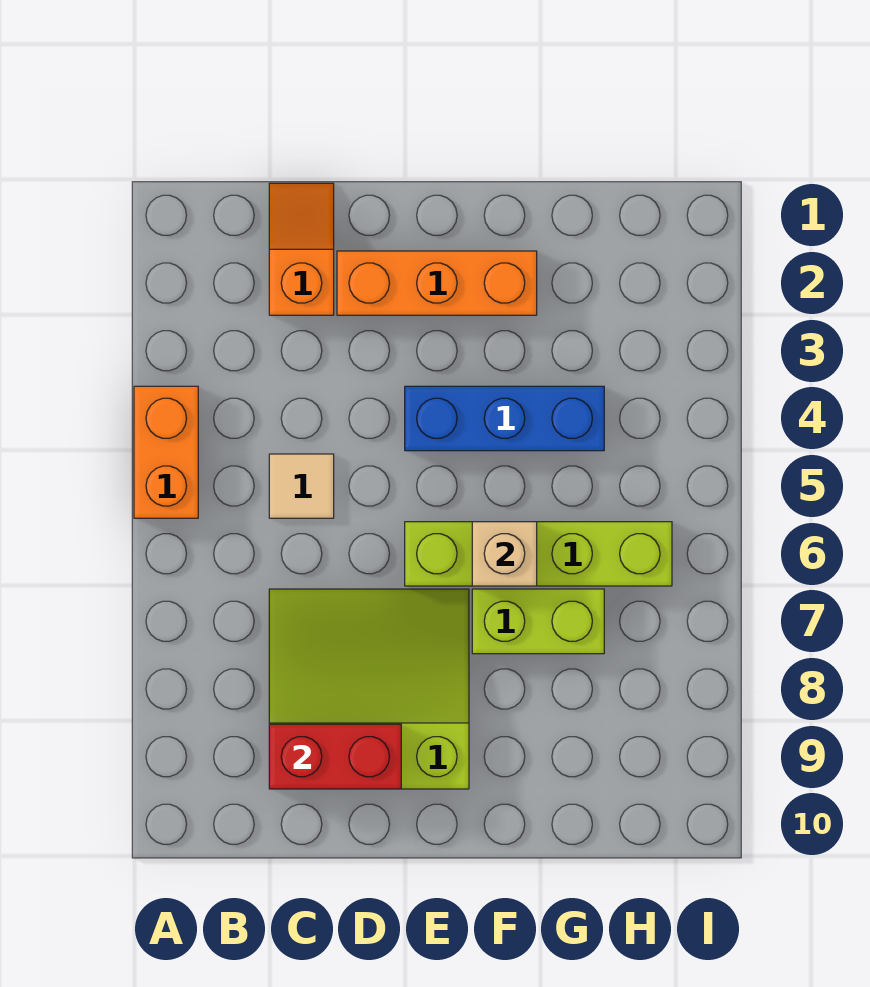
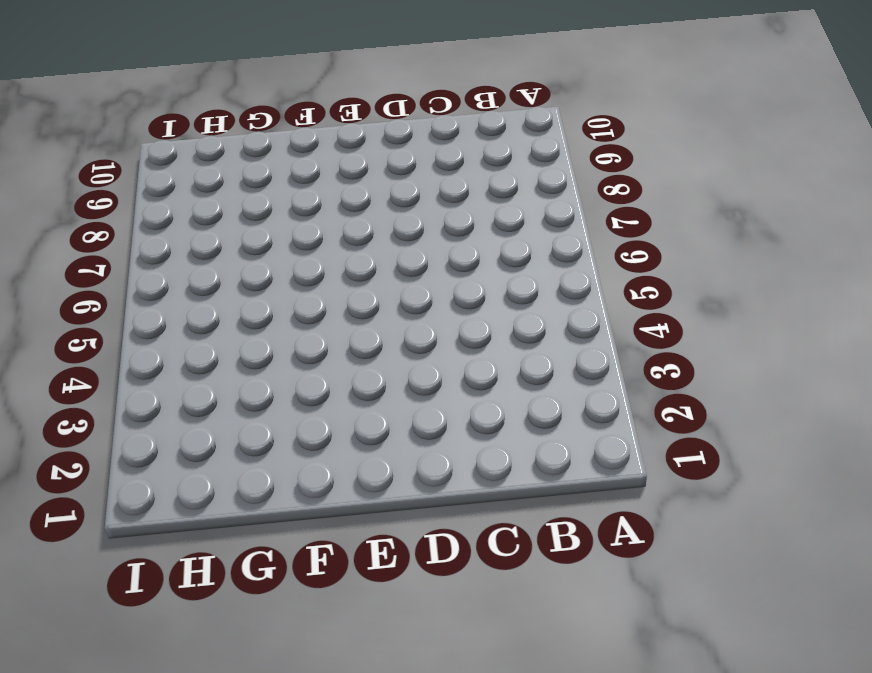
none -> orange 1x2 brick [134,386,198,518]
none -> orange 1x2 slope [269,183,334,315]

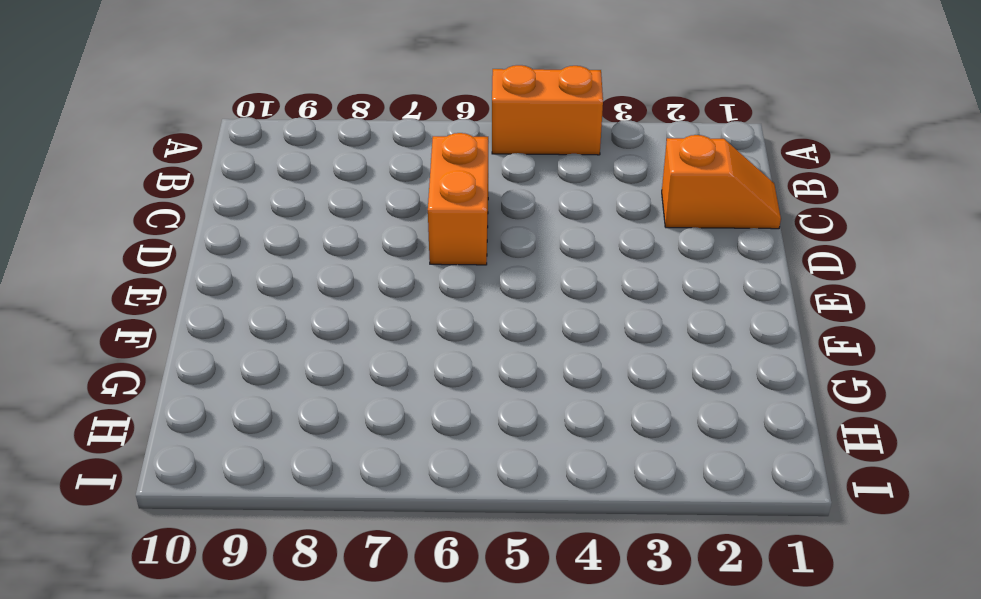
orange 1x2 brick [428,133,488,265] -> none
none -> tan 1x1 tile [269,454,334,518]
none -> lime 3x3 slope [269,589,469,789]

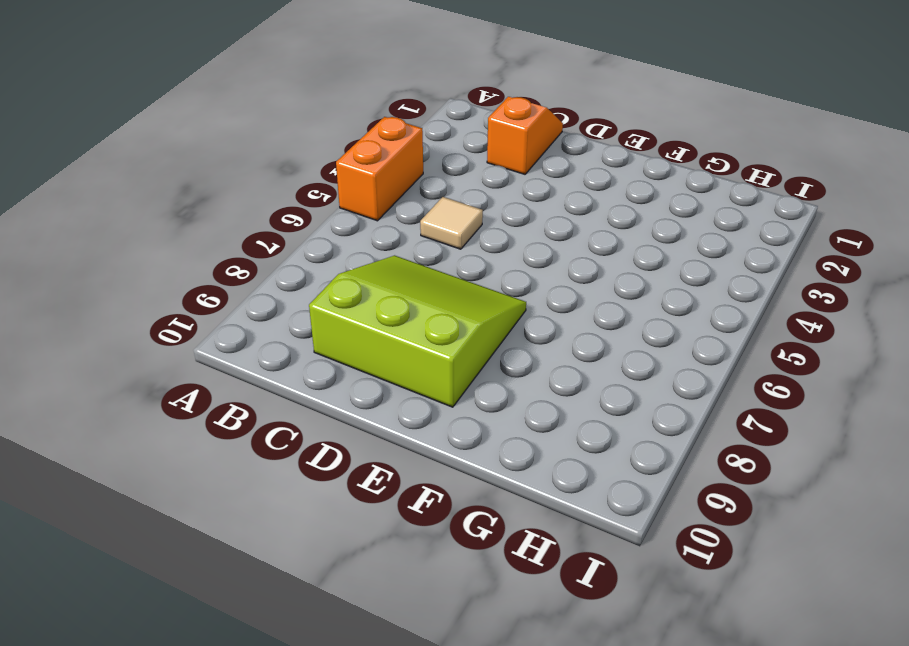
none -> orange 1x3 brick [337,251,537,315]
none -> blue 1x3 brick [405,386,604,451]

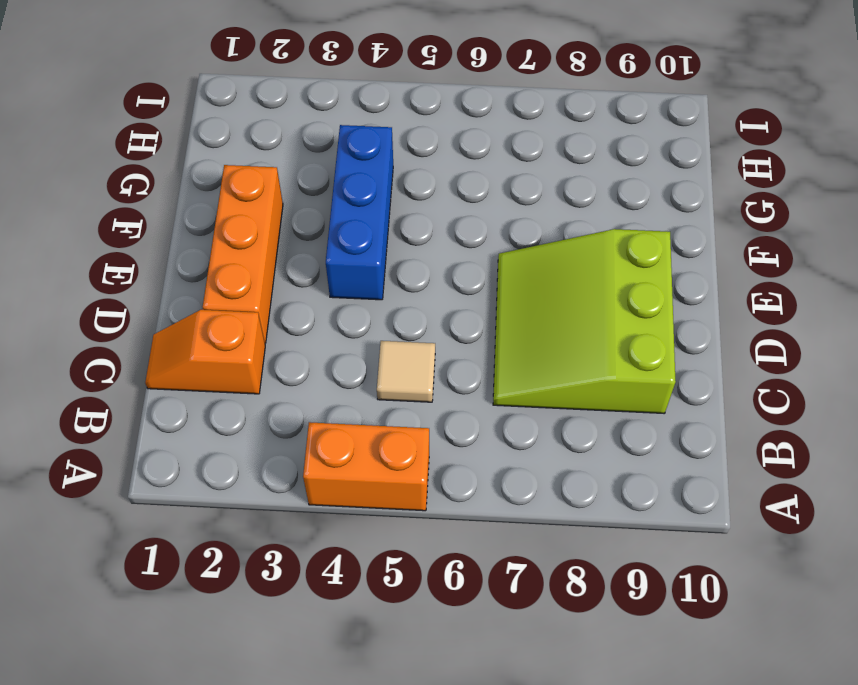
none -> lime 1x4 brick [405,522,672,586]
none -> lime 1x2 brick [472,589,604,654]

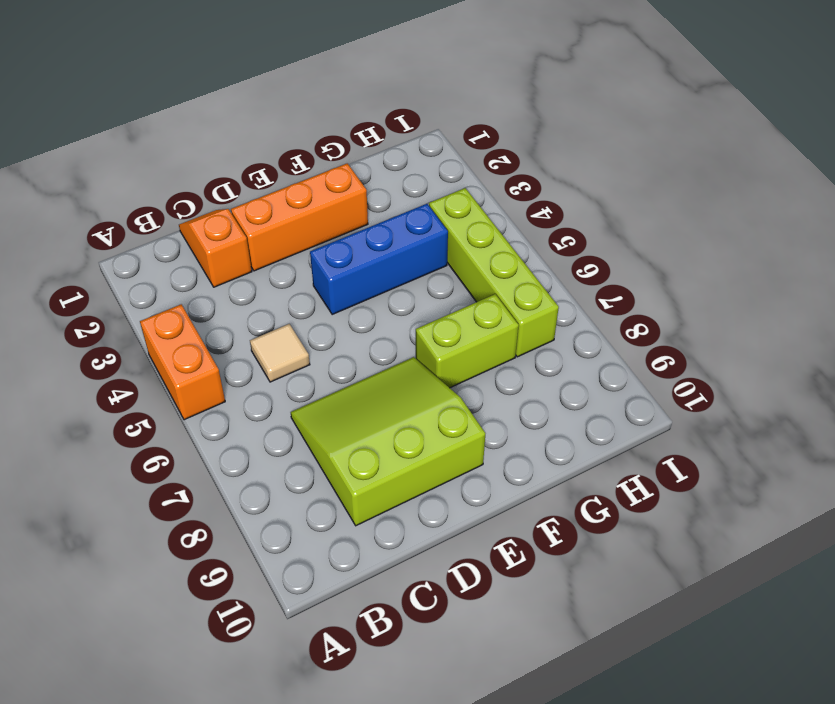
lime 1x4 brick [429,188,559,357] -> lime 1x4 brick turned to [405,522,672,586]
none -> red 1x2 brick [269,724,401,789]
none -> tan 1x1 brick [472,522,537,586]

